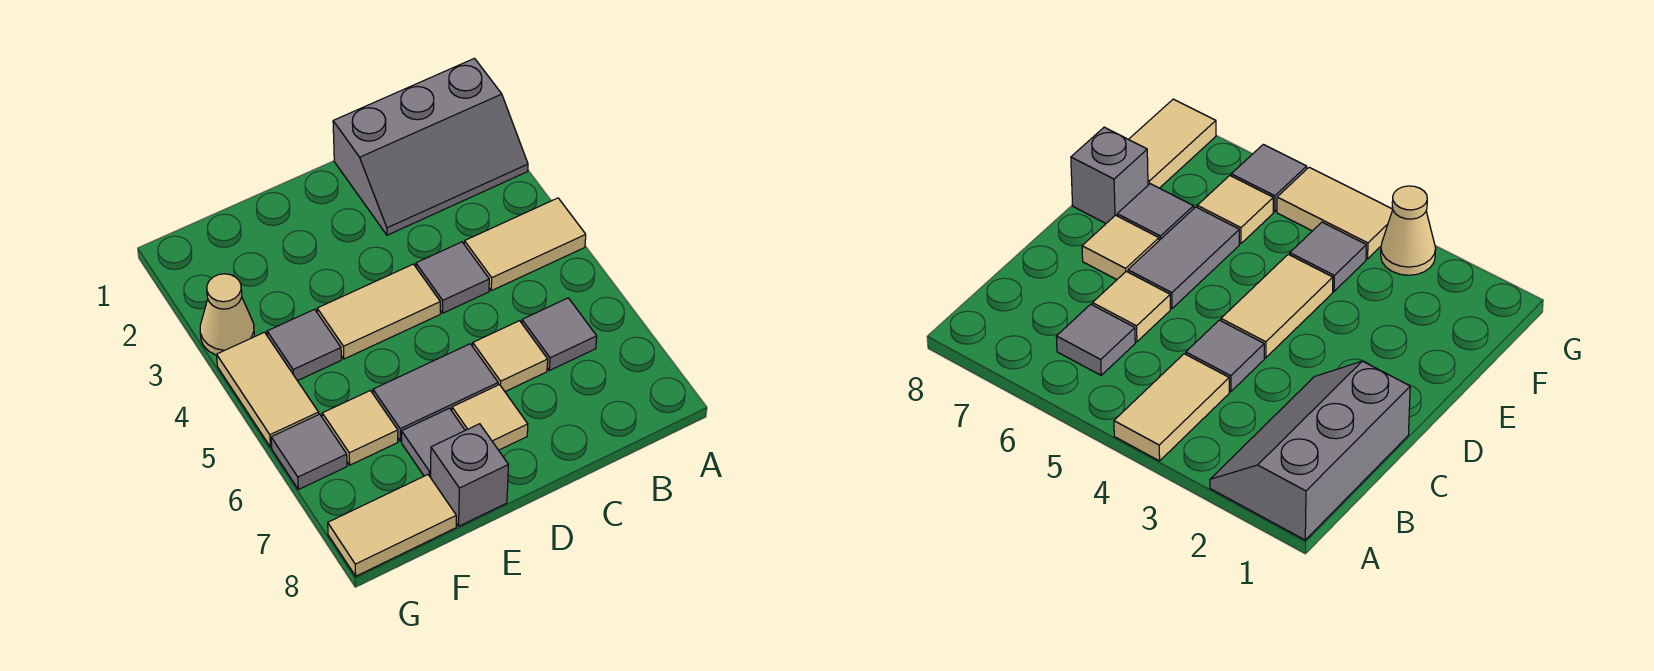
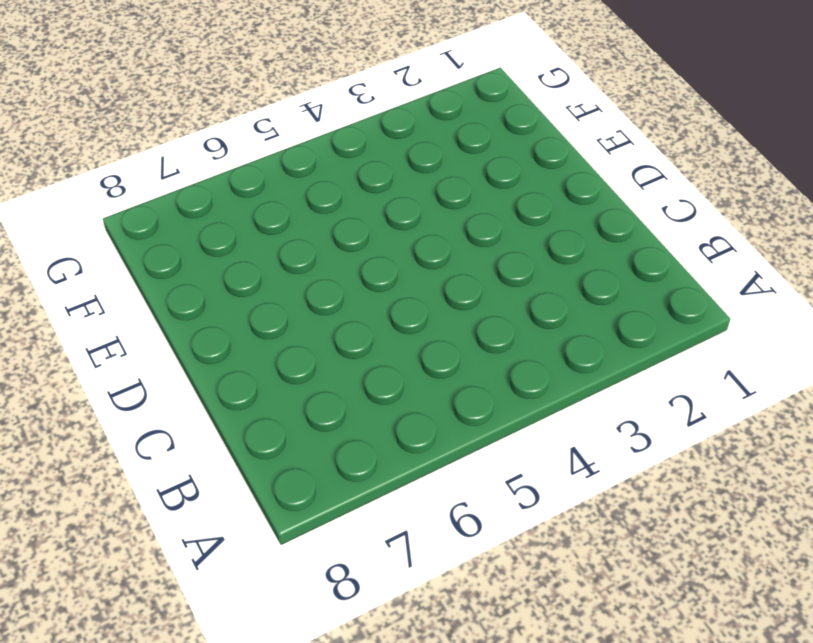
none -> grey 2x3 slope [333,58,528,235]
none -> tan 1x2 tile [464,198,586,291]
none -> grey 1x1 tile [522,298,597,371]

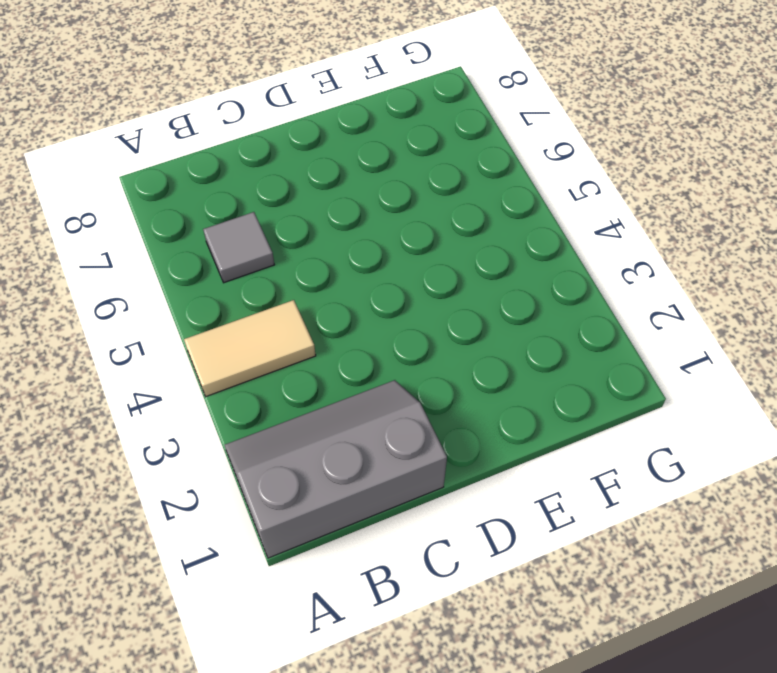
none -> grey 1x1 tile [416,242,489,313]
none -> tan 1x1 tile [473,321,548,392]
none -> tan 1x2 tile [317,264,440,359]

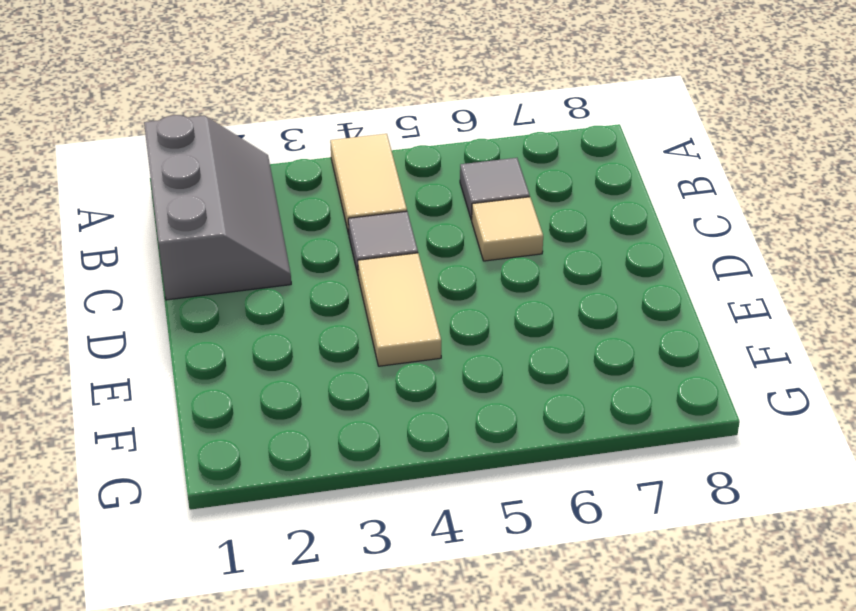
none -> grey 1x2 tile [373,344,498,441]
none -> tan 1x1 tile [452,385,528,450]
none -> grey 1x1 tile [402,408,465,477]

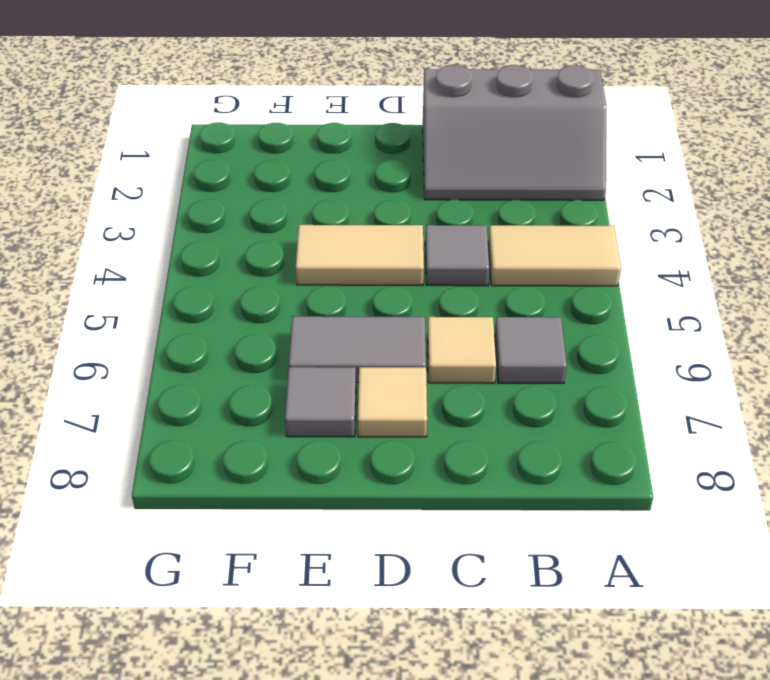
none -> grey 1x1 brick [431,424,508,526]
none -> grey 1x1 tile [267,309,341,381]
none -> tan 1x1 tile [322,391,398,465]

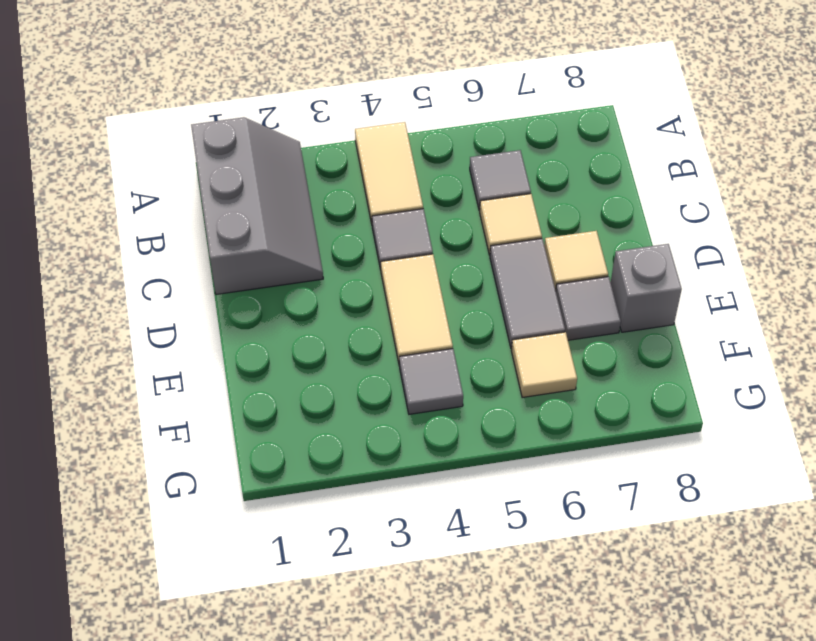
none -> tan 1x2 tile [328,475,456,576]
none -> tan 1x1 cone [200,274,254,355]
none -> tan 1x2 tile [217,332,319,447]

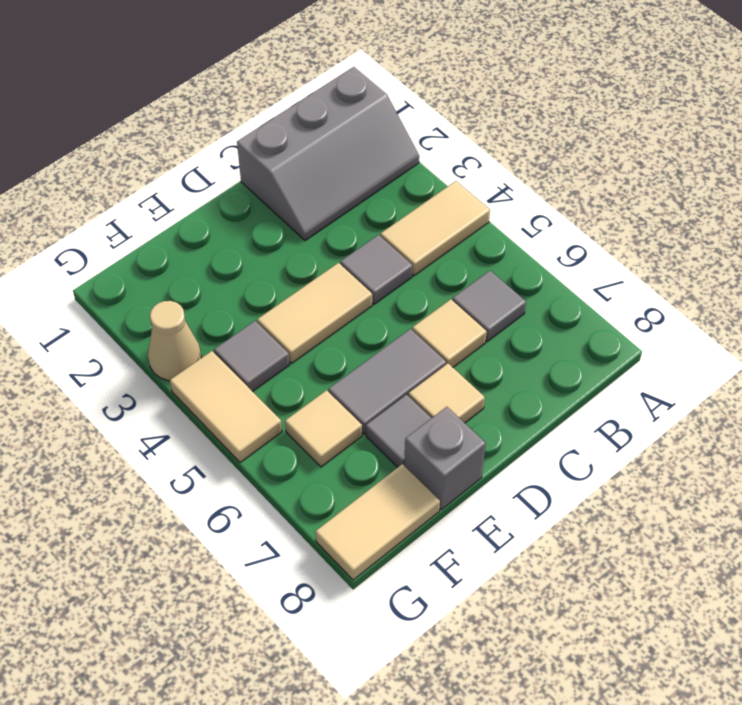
none -> grey 1x1 tile [271,414,347,490]

